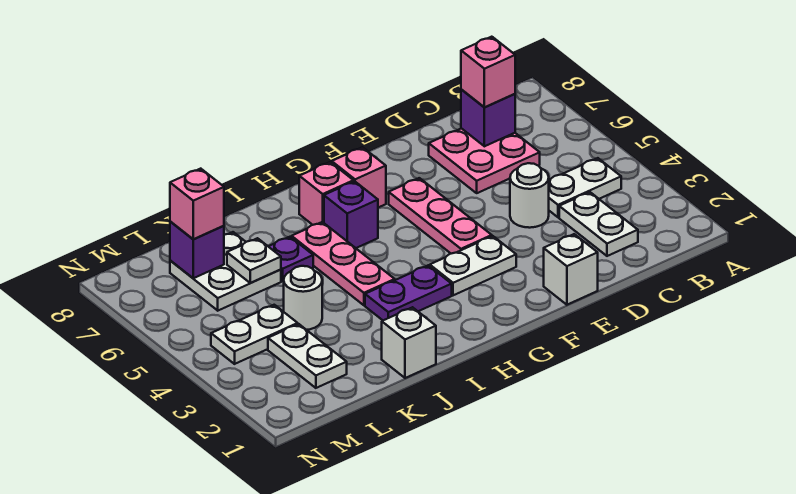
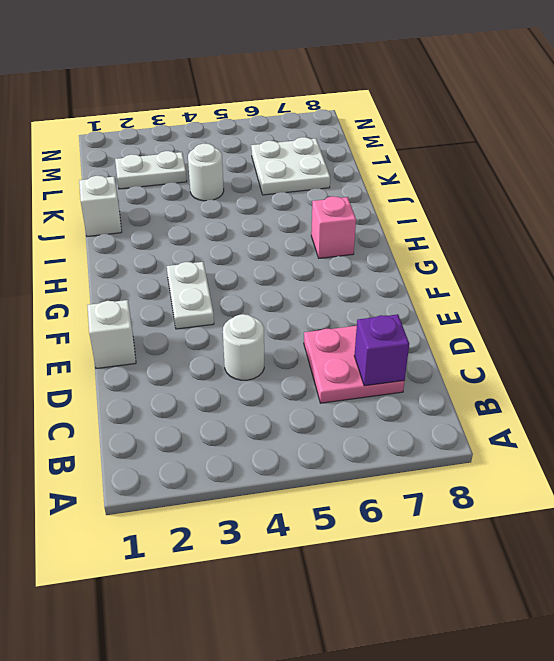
none -> white 1x2 plate [549,158,621,217]
none -> white 1x2 plate [559,192,638,256]
none -> pink 1x3 plate [389,178,492,254]

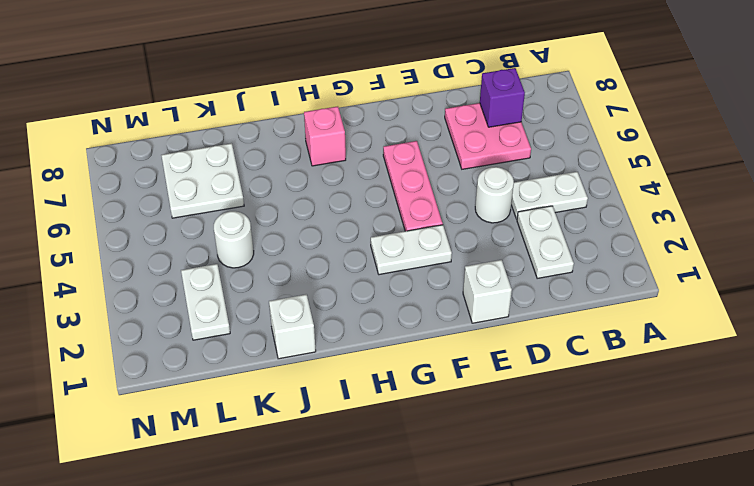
none -> pink 1x1 brick [332,147,386,208]
none -> purple 1x2 plate [365,265,452,320]
none -> purple 1x1 brick [324,181,378,248]

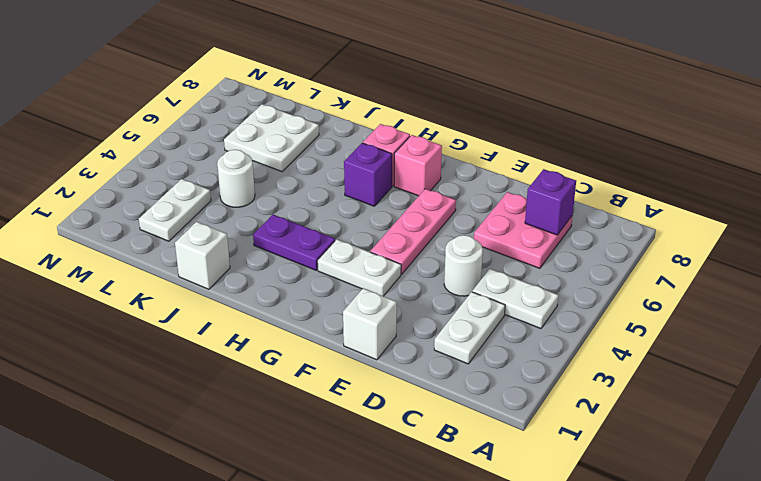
none -> pink 1x3 plate [292,222,395,305]
none -> purple 1x1 plate [268,237,313,281]
none -> white 1x2 plate [211,305,298,364]

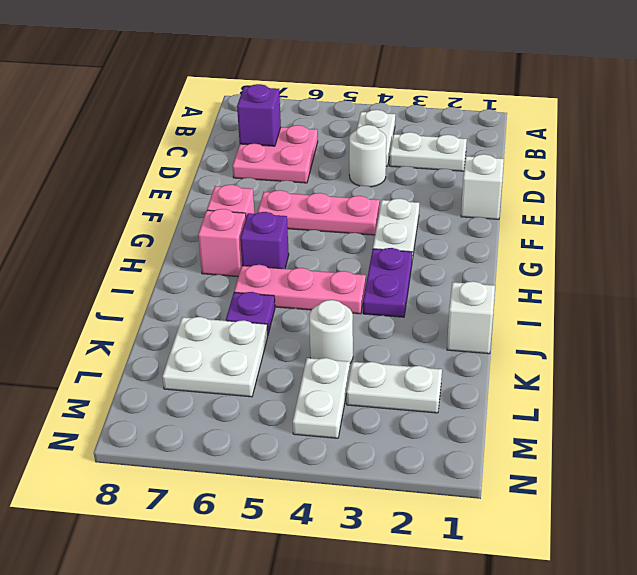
none -> white 1x1 plate [227,238,281,283]
none -> purple 1x1 brick [170,222,224,278]
none -> pink 1x1 brick [461,37,515,107]

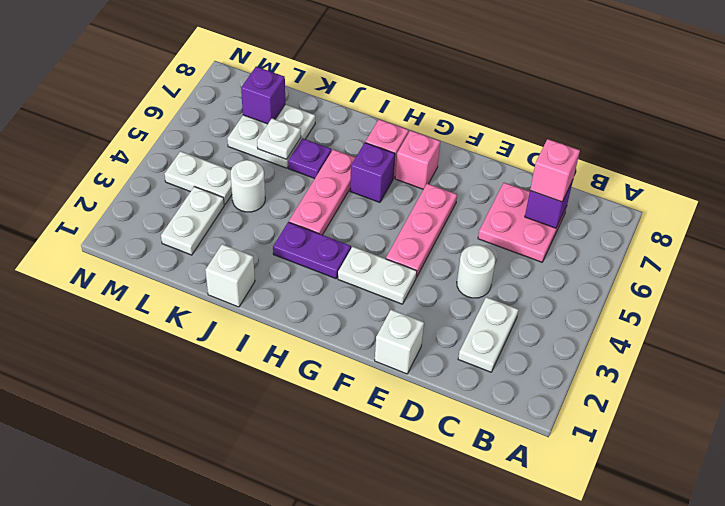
none -> white 1x2 plate [549,158,621,217]
none -> pink 1x1 brick [170,169,224,239]

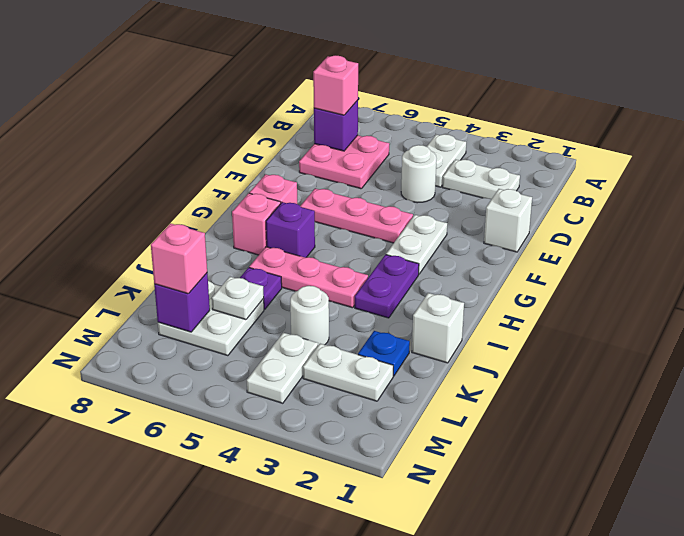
blue 1x1 plate [358,331,410,376] -> none

